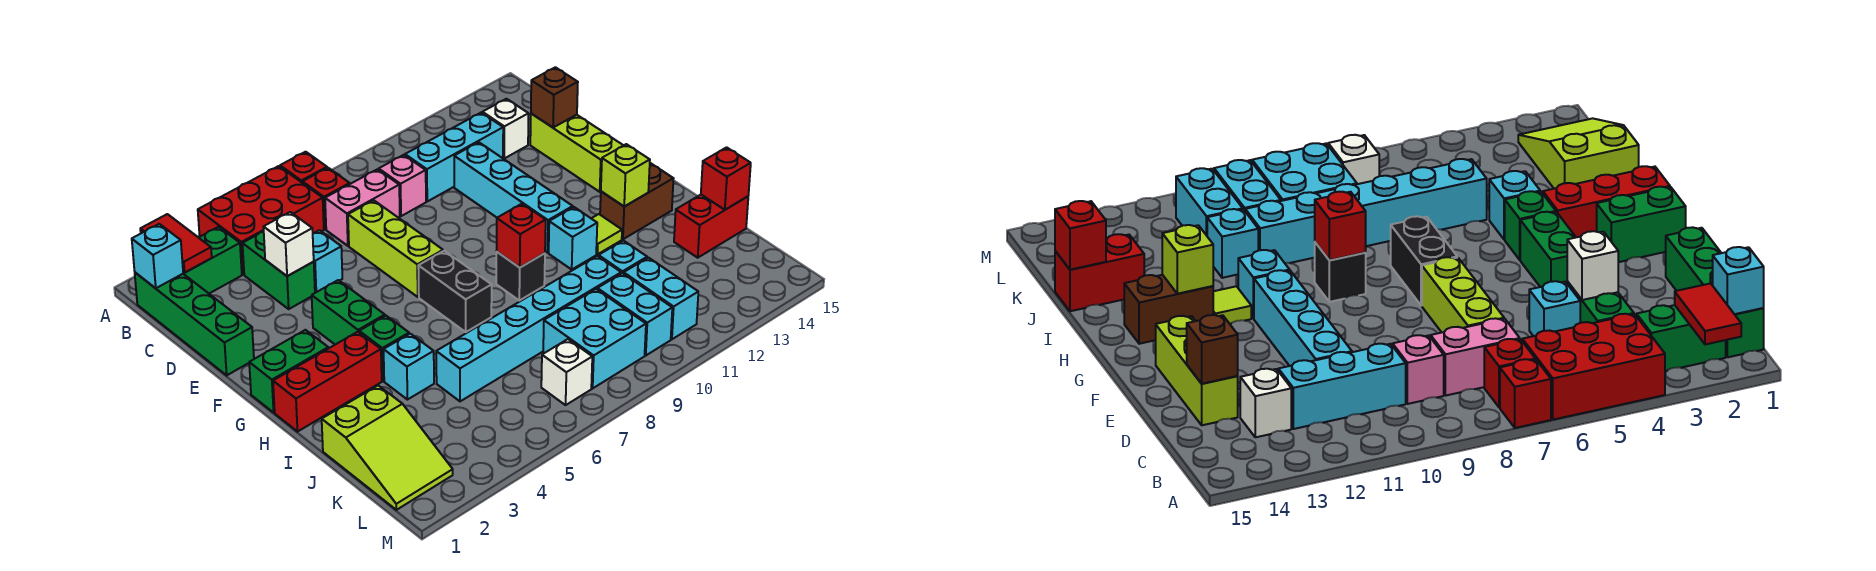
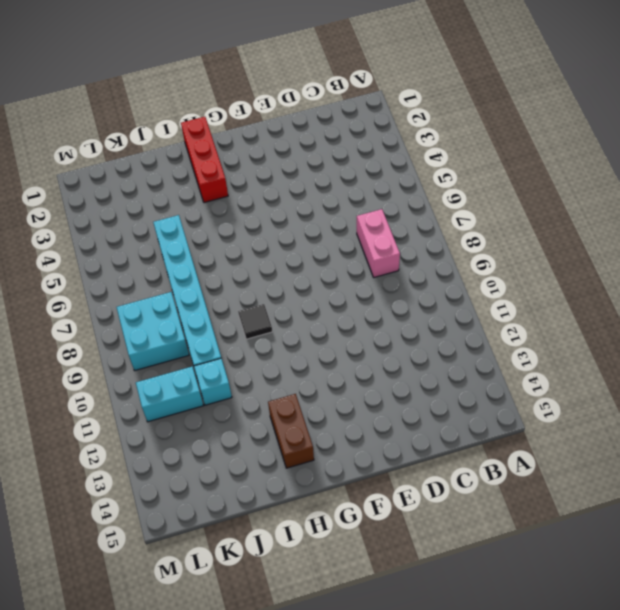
black 1x1 tile [238,304,272,339] -> black 1x1 brick [496,252,545,300]
none -> red 2x3 brick [198,166,324,274]
none -> red 1x1 brick [280,152,327,182]
none -> green 1x4 brick [135,273,254,375]
none -> green 1x2 brick [183,227,242,293]

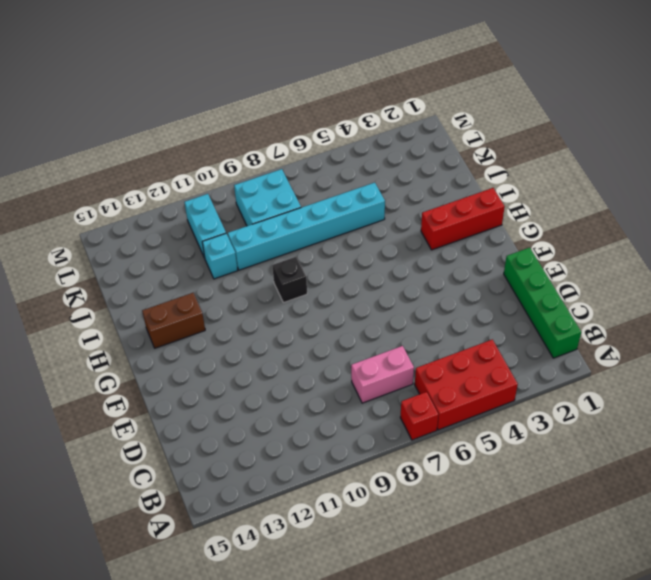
none -> green 1x2 brick [183,227,242,293]
none -> red 1x1 brick [302,168,350,229]
none -> green 1x2 brick [242,231,315,309]
none -> pink 1x1 brick [379,155,426,216]

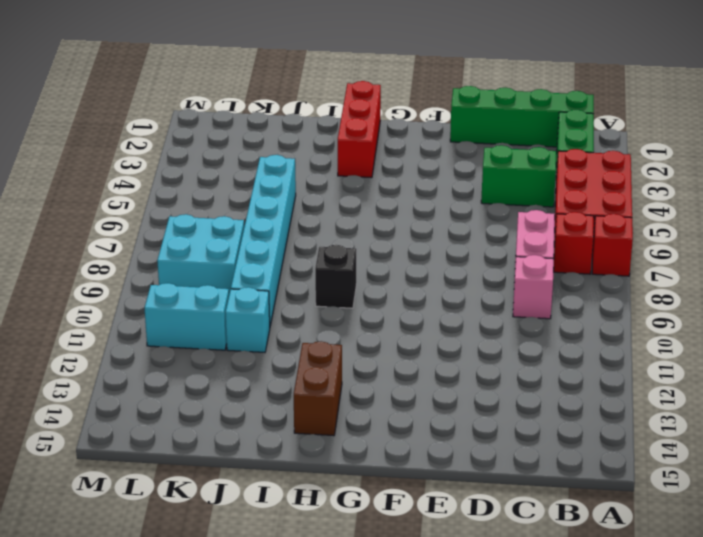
none -> cyan 1x3 brick [405,113,503,201]
none -> white 1x1 brick [482,99,529,158]
none -> cyan 1x1 brick [313,230,342,293]
none -> lime 1x3 brick [348,200,443,297]

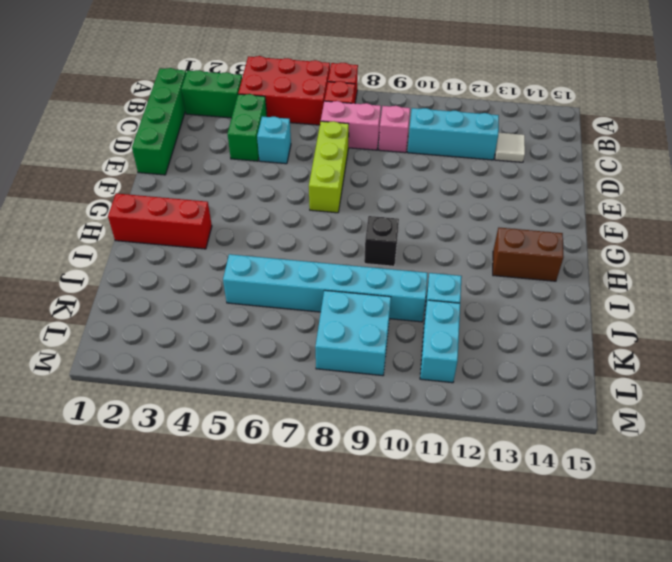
white 1x1 tile [495,133,525,162] -> white 1x1 brick [482,99,529,158]
none -> cyan 1x4 brick [454,142,573,253]
none -> lime 1x3 brick [530,114,623,192]
none -> green 1x2 brick [312,280,385,345]
none -> green 1x2 brick [249,330,328,412]

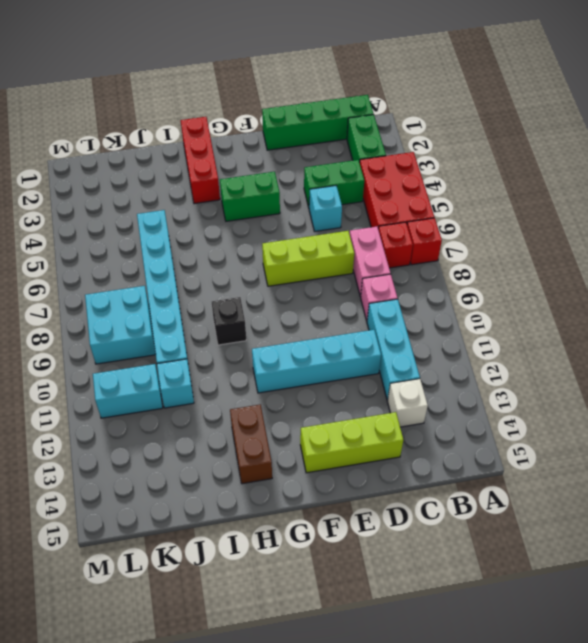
none -> green 1x2 brick [249,330,328,412]
none -> black 1x2 brick [418,251,492,332]
none -> green 1x1 brick [359,316,409,381]
none -> cyan 1x1 brick [549,207,597,269]

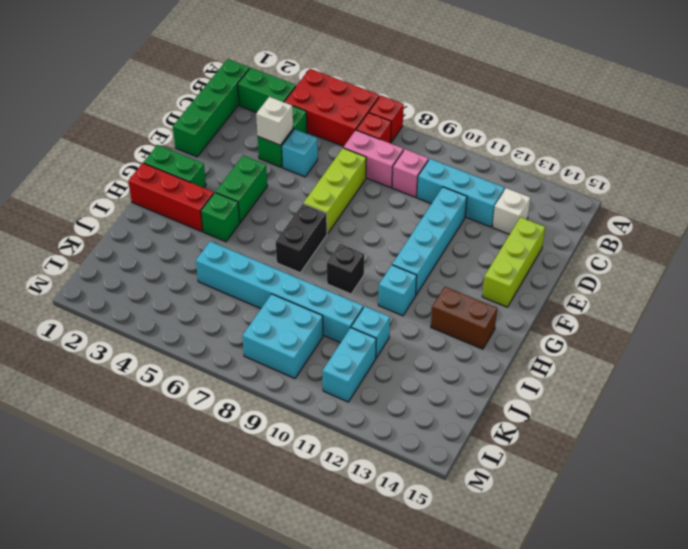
none -> lime 1x1 tile [591,214,622,254]
none -> cyan 1x1 brick [384,334,434,400]
none -> lime 2x3 slope [322,385,453,510]
none -> red 1x2 brick [674,195,748,258]

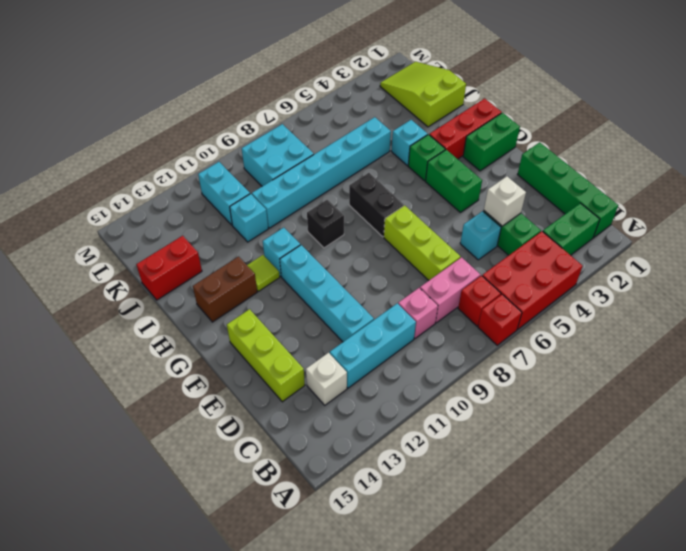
none -> cyan 1x2 brick [597,273,672,355]
none -> white 1x1 brick [541,339,592,405]
none -> red 1x2 tile [140,214,212,273]
none -> cyan 1x1 brick [132,224,183,288]

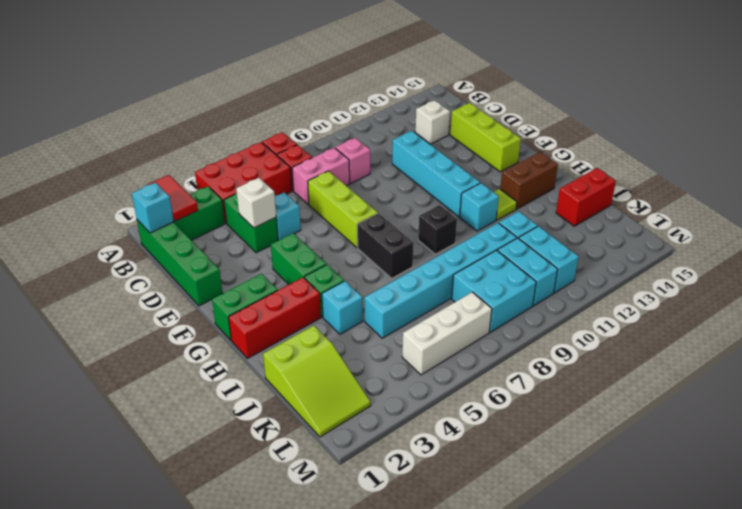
white 1x3 brick [402,292,492,375] -> white 1x1 brick [541,339,592,405]
none -> cyan 1x3 brick [405,113,503,201]
none -> brown 1x1 brick [531,67,578,128]
none -> red 1x1 brick [497,204,546,267]
none -> lime 1x1 brick [601,144,650,206]

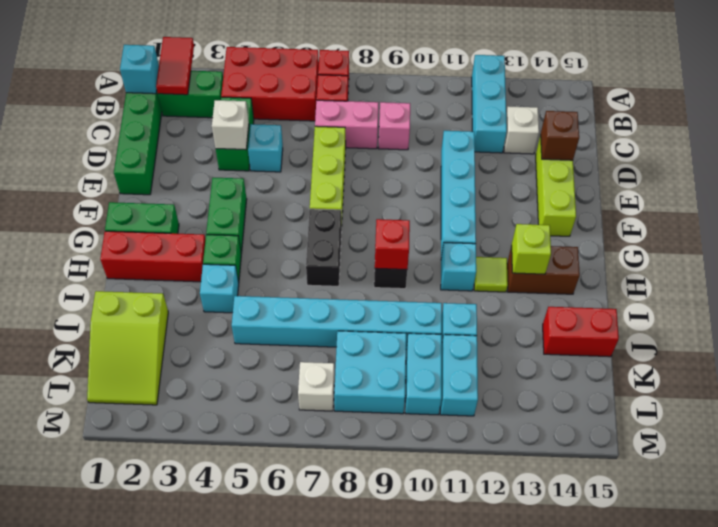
cyan 1x3 brick [472,55,507,153] -> cyan 1x3 brick turned to [405,113,503,201]
none -> red 1x1 brick [701,147,751,210]

